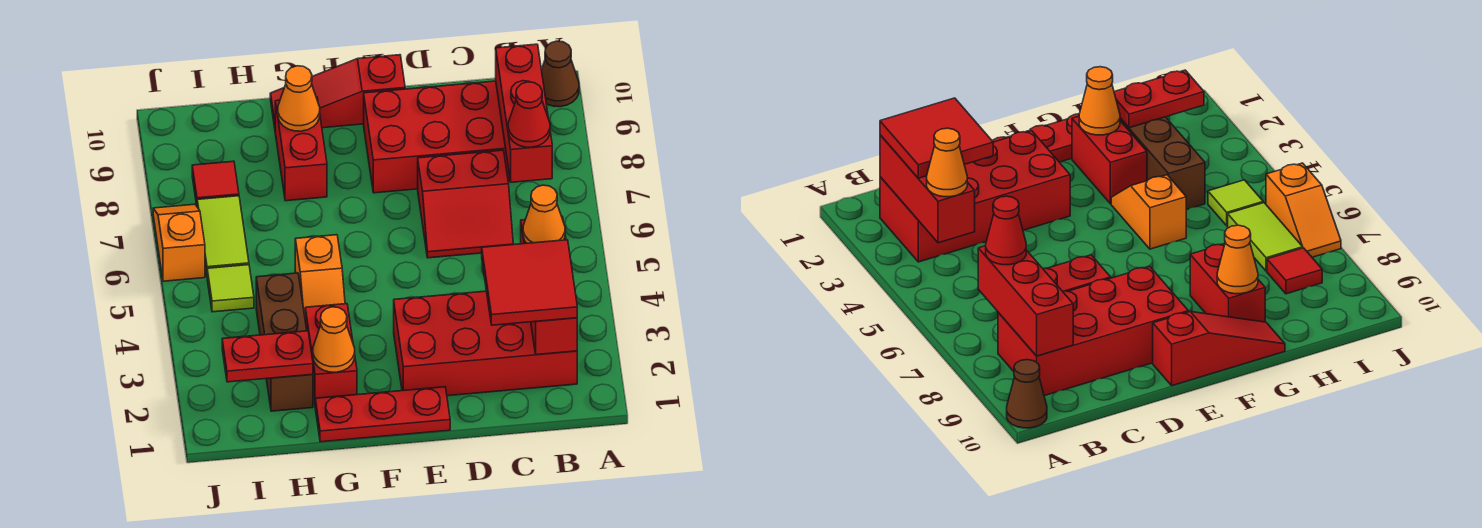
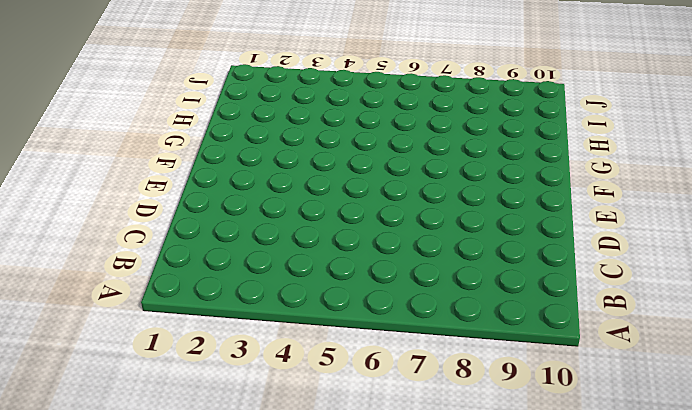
none -> brown 1x1 cone [541,41,579,107]
none -> red 2x4 brick [394,291,577,396]
none -> red 2x4 brick [364,81,510,193]

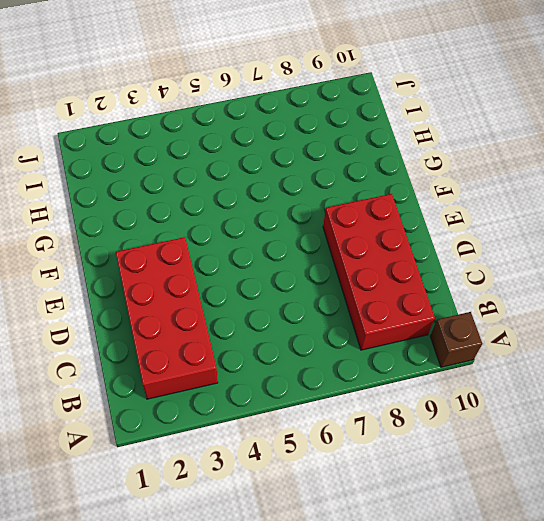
brown 1x1 brick [430,312,482,367] -> brown 1x1 cone [541,41,579,107]
none -> red 2x2 slope [418,150,513,258]
none -> red 1x3 plate [315,387,450,442]
none -> red 1x3 slope [270,55,405,128]

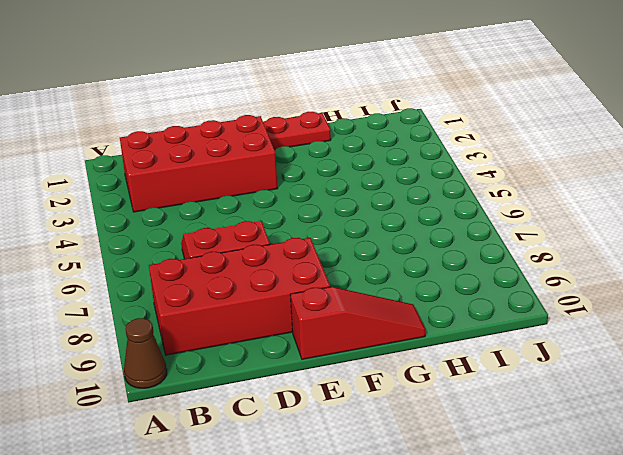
none -> red 1x2 brick [305,304,357,403]
none -> orange 1x2 slope [295,235,345,316]
none -> red 1x2 brick [275,97,327,201]

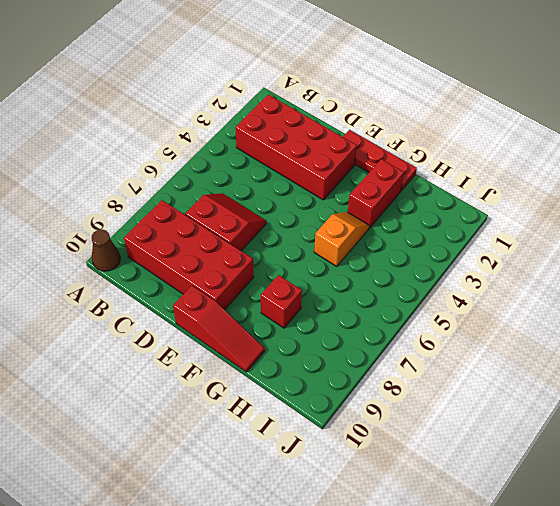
red 1x1 brick [261,275,302,328] -> red 1x2 brick [275,97,327,201]
none -> brown 1x3 brick [256,273,313,411]
none -> lime 1x1 tile [207,265,254,312]
none -> lime 1x2 tile [197,196,249,274]

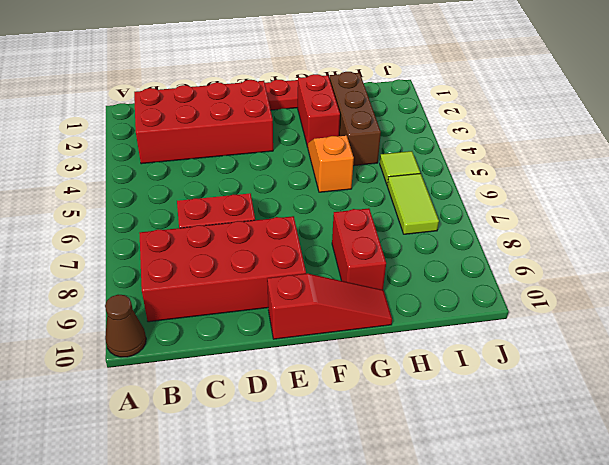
none -> red 1x1 tile [192,161,239,205]
none -> orange 1x2 slope [153,204,205,281]
none -> red 1x3 brick [521,217,577,355]

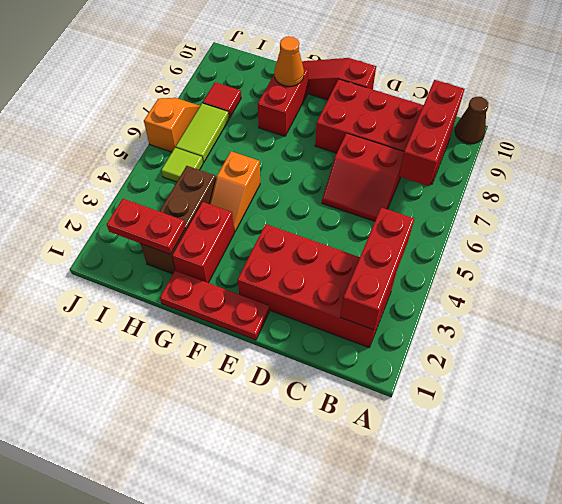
none -> orange 1x1 cone [313,307,355,372]
none -> red 2x2 tile [482,240,577,325]
none -> orange 1x1 cone [523,185,565,243]

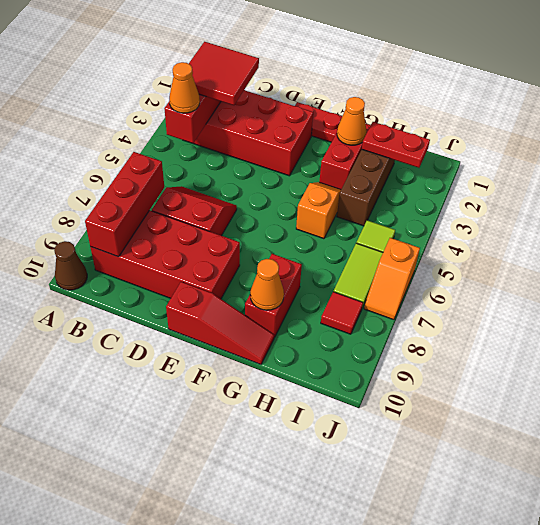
none -> red 1x1 cone [508,82,550,147]

